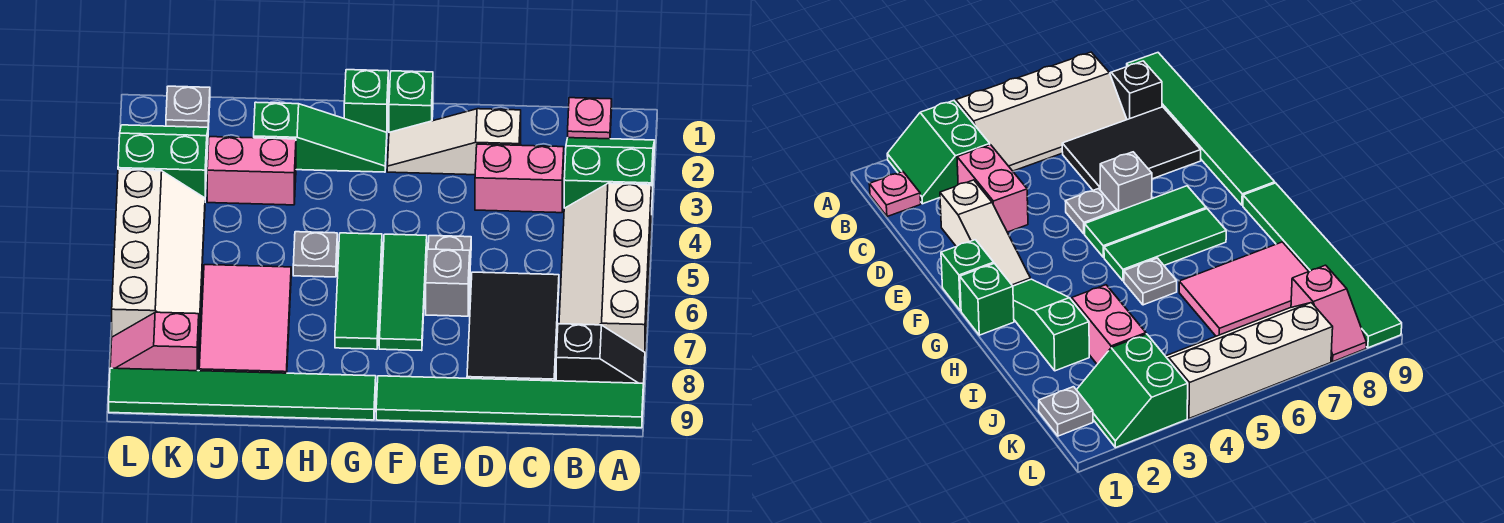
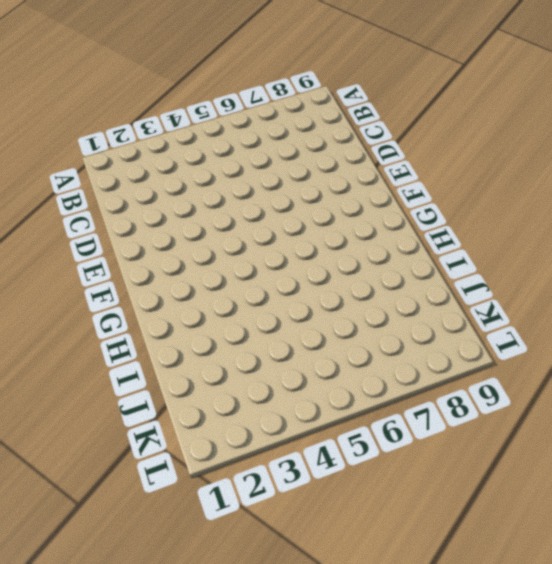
none -> green 2x2 slope [564,138,655,215]
none -> white 2x4 slope [559,183,651,352]
none -> black 1x2 slope [556,324,645,392]

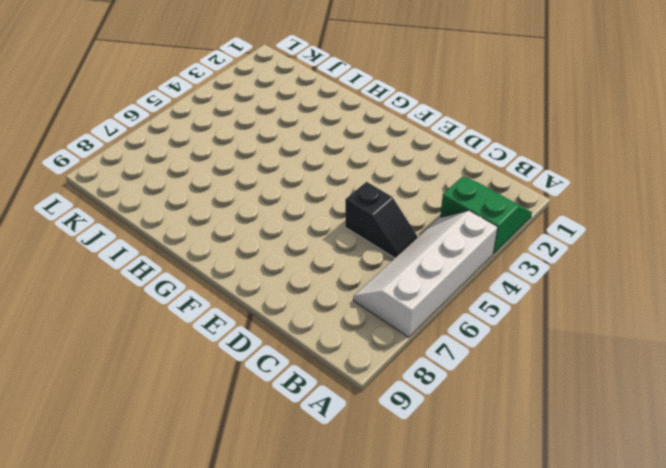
black 1x2 slope [345,182,417,258] -> black 1x2 slope moved to [556,324,645,392]
none -> green 1x6 tile [376,376,643,428]
none -> pink 1x1 plate [568,98,612,139]
none -> pink 1x2 brick [475,144,564,213]

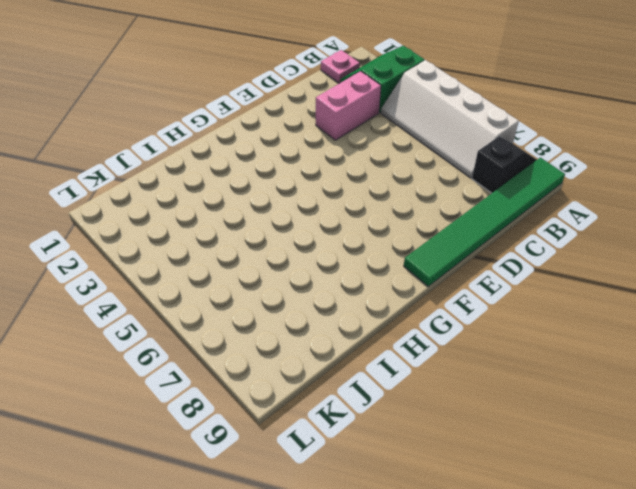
none -> black 2x3 tile [467,272,559,381]
none -> white 1x3 slope [387,109,521,175]
none -> grey 1x1 plate [428,236,471,265]

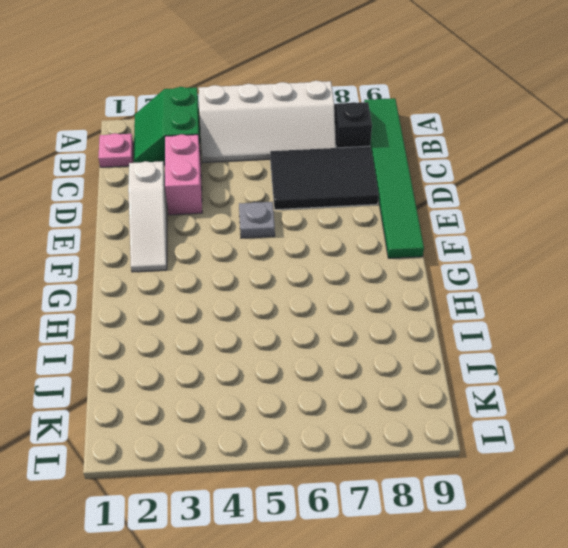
none -> grey 1x1 brick [426,249,470,316]
none -> green 1x1 brick [389,71,433,132]
none -> green 1x3 tile [379,234,427,351]

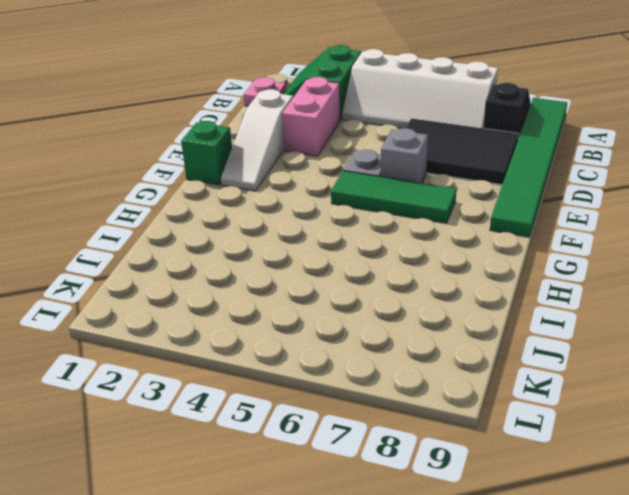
none -> green 1x1 brick [344,70,388,132]
none -> green 1x3 slope [254,102,387,172]
none -> green 1x3 tile [335,233,382,349]

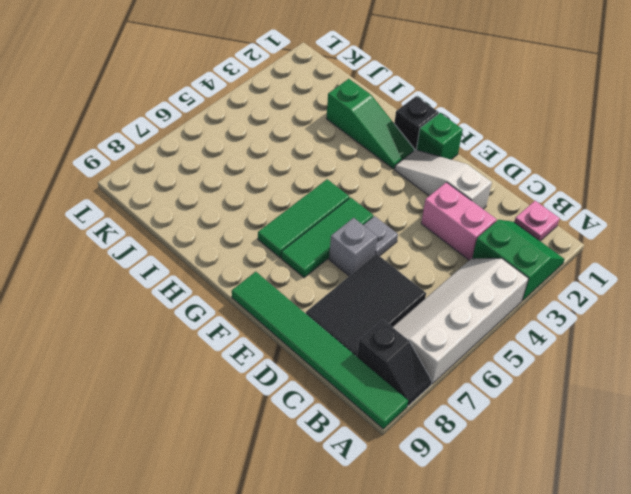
black 1x1 brick [394,96,439,151] -> green 1x1 brick [344,70,388,132]
none -> green 1x6 tile [109,368,376,420]
none -> grey 1x1 plate [293,232,337,277]
none -> pink 1x2 brick [207,137,296,205]

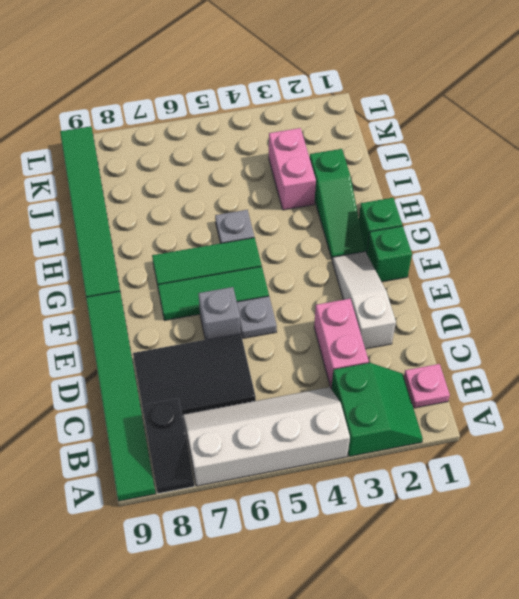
none -> pink 2x3 tile [199,265,291,373]
none -> grey 1x1 plate [166,86,210,129]
none -> green 2x2 slope [118,125,208,198]

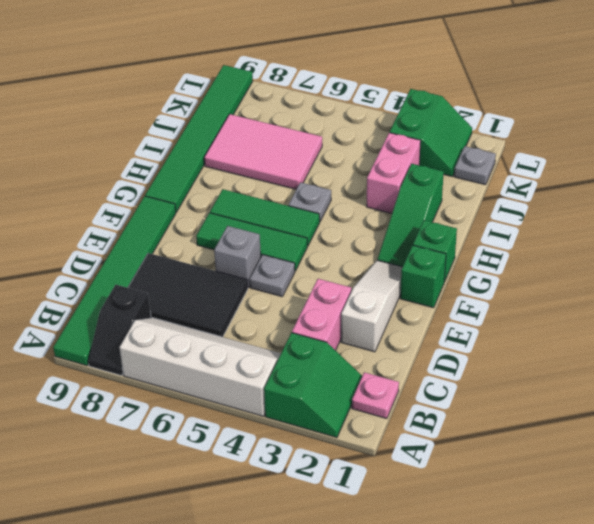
none -> white 2x4 slope [112,169,205,337]
none -> pink 1x2 slope [110,312,199,371]

